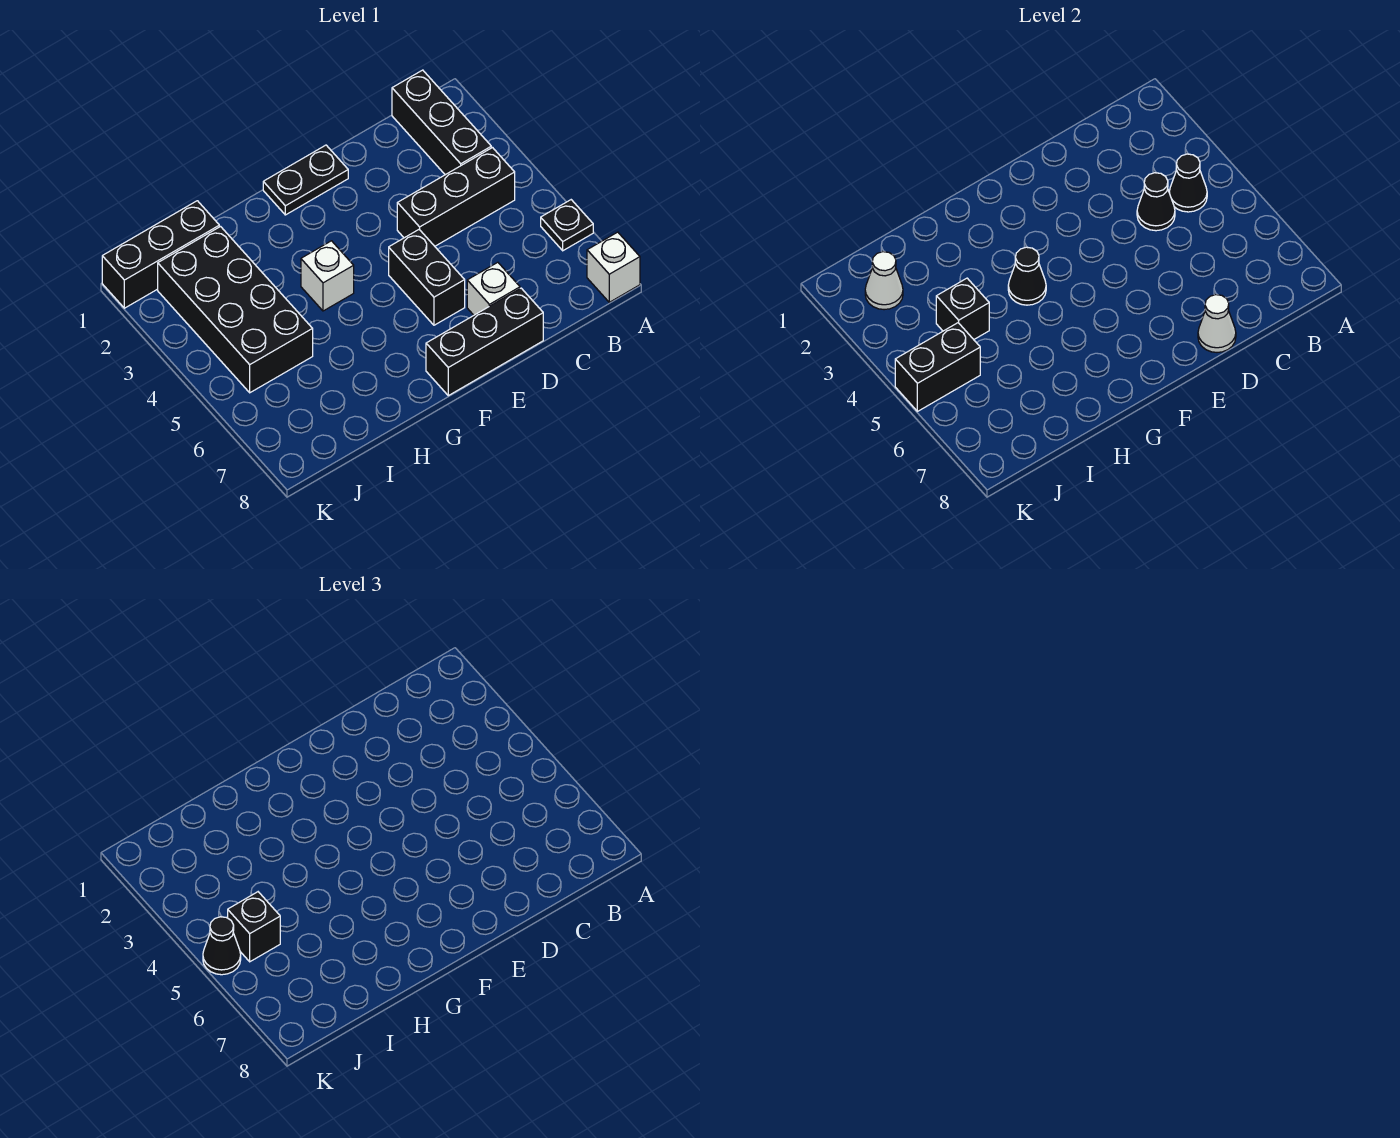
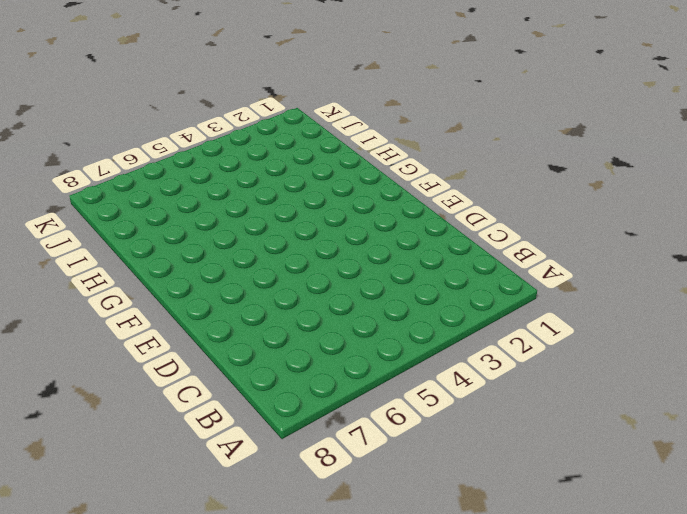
none -> black 1x1 plate [541,200,593,251]
none -> white 1x1 brick [587,232,640,302]
none -> black 1x3 brick [392,70,491,175]

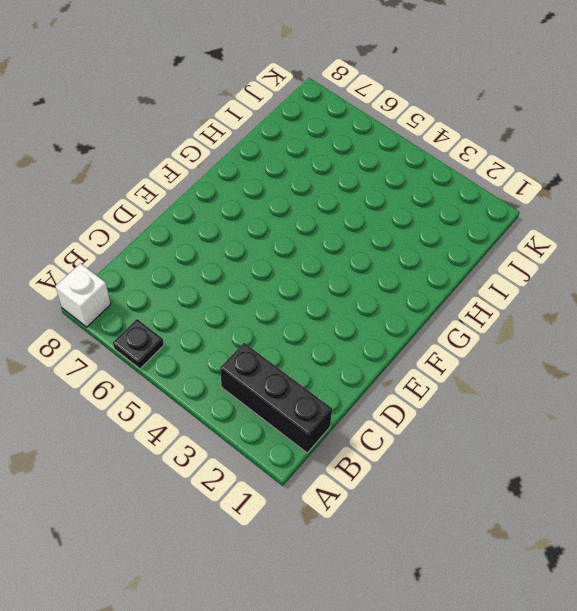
none -> black 1x3 brick [397,148,515,246]
none -> white 1x1 brick [467,262,520,315]
none -> black 1x3 brick [426,288,543,396]

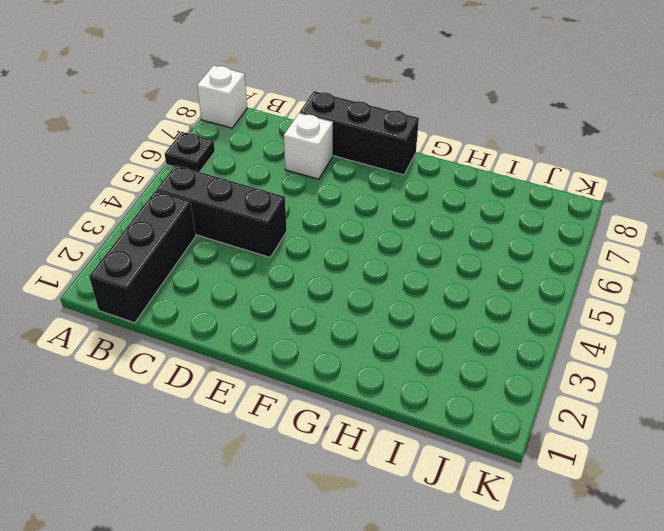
none -> black 1x2 plate [263,145,348,215]
none -> black 1x2 brick [389,230,465,325]
none -> white 1x1 brick [301,241,354,311]

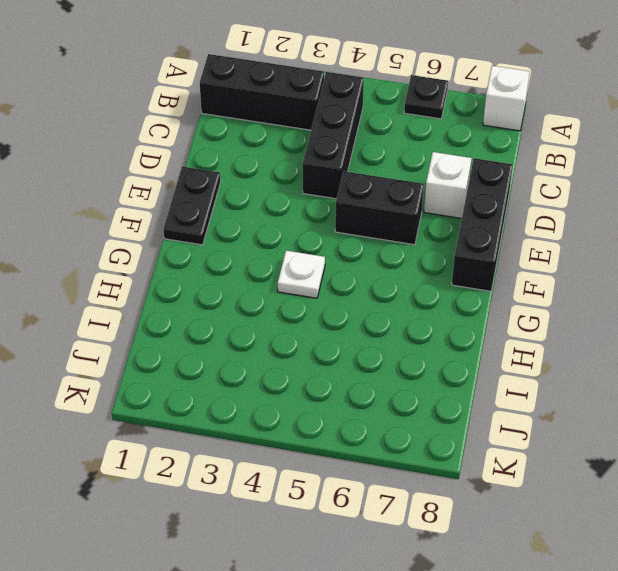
white 1x1 plate [278,251,325,298] -> white 1x1 brick [301,241,354,311]
none -> black 1x3 brick [102,201,219,308]
none -> black 2x4 brick [158,227,313,393]
none -> black 1x1 cone [1169,154,1207,212]

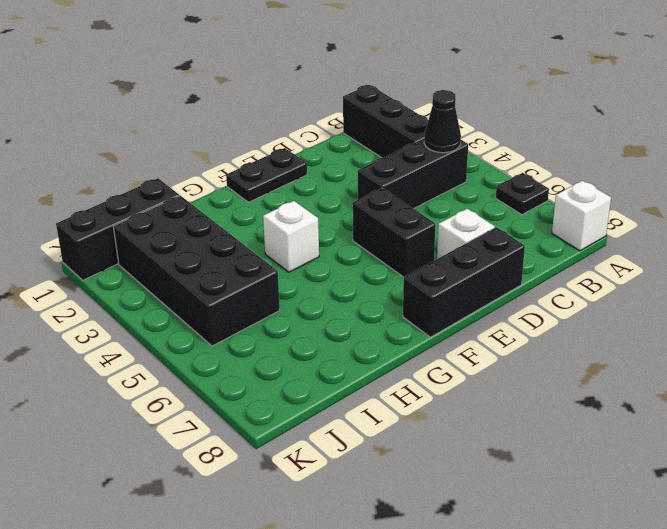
none -> black 1x1 cone [1137,173,1175,231]
none -> white 1x1 cone [1198,295,1236,352]
none -> black 1x1 cone [1008,247,1046,305]

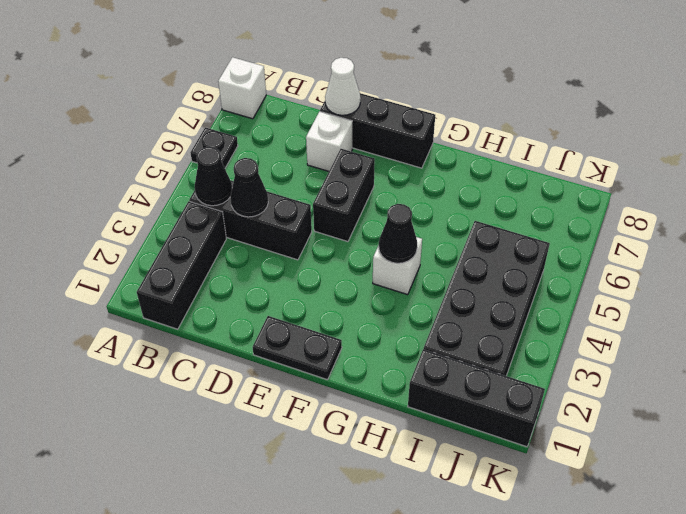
none -> black 1x1 brick [936,278,989,339]
none -> white 1x1 cone [865,252,903,310]
none -> black 1x2 brick [895,323,980,411]

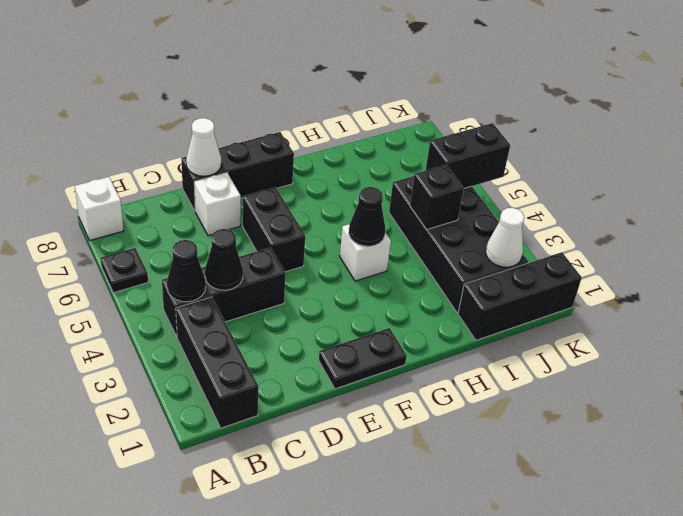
none -> black 1x1 brick [228,892,280,962]
none -> black 1x1 cone [203,917,241,975]

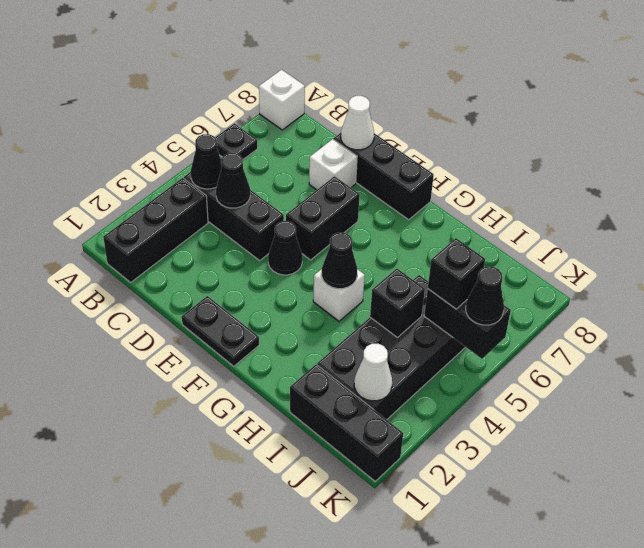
black 1x1 cone [268,221,302,275] -> none

